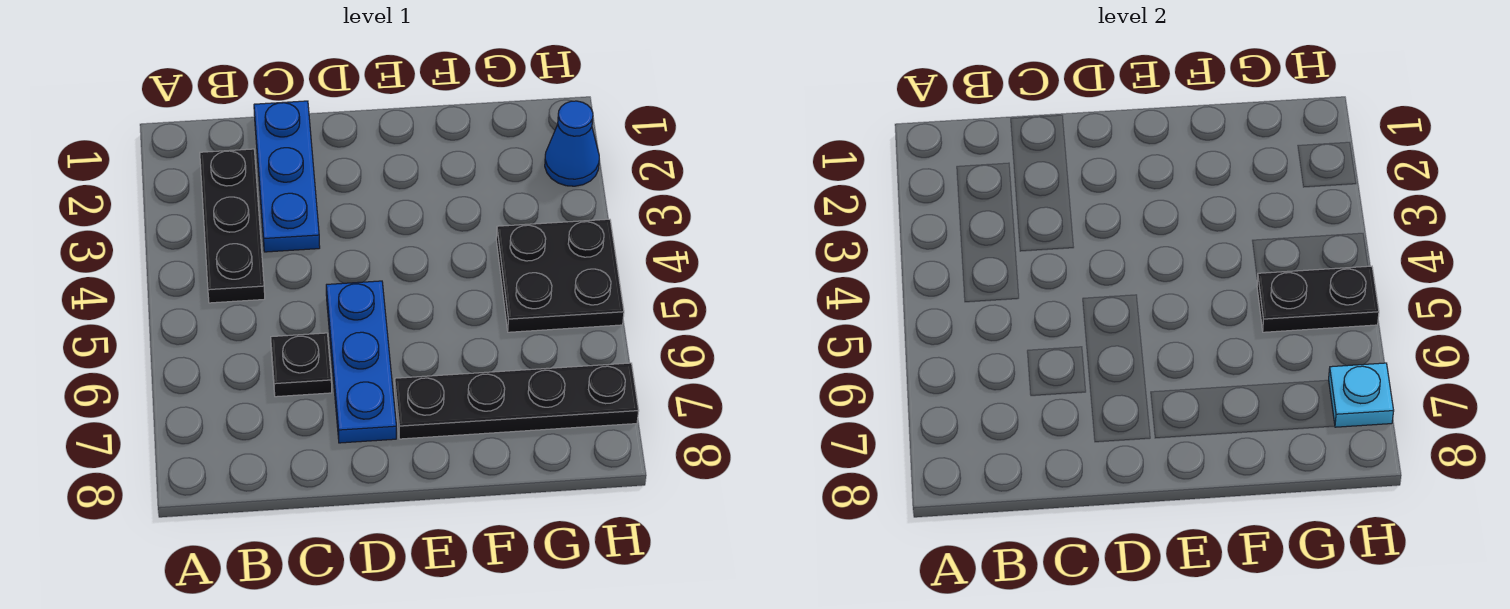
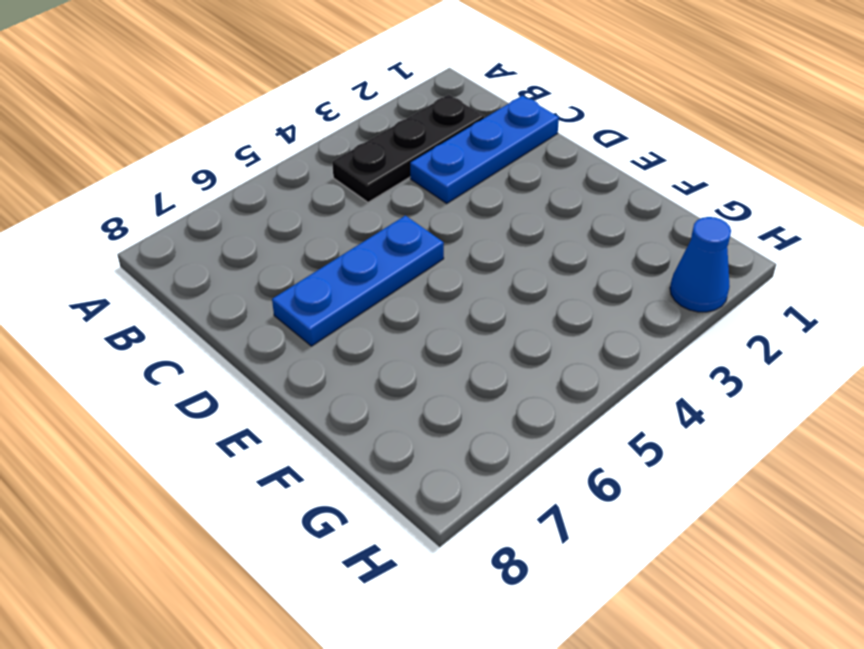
none -> black 1x1 plate [271,333,332,397]
none -> black 1x4 plate [395,363,639,439]

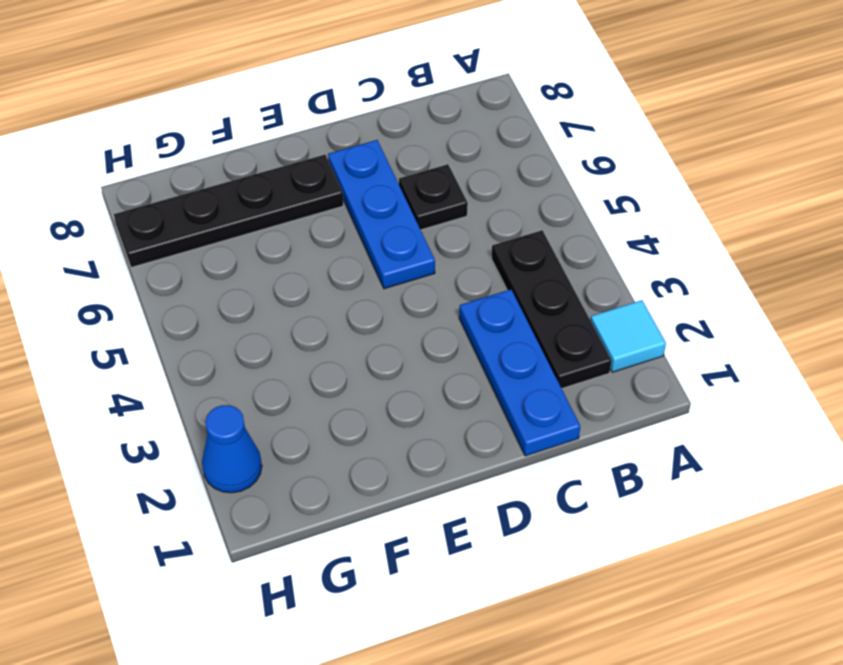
cyan 1x1 tile [590,300,666,372] -> none
none -> black 2x2 plate [496,219,624,332]
none -> black 1x2 plate [1257,266,1379,332]

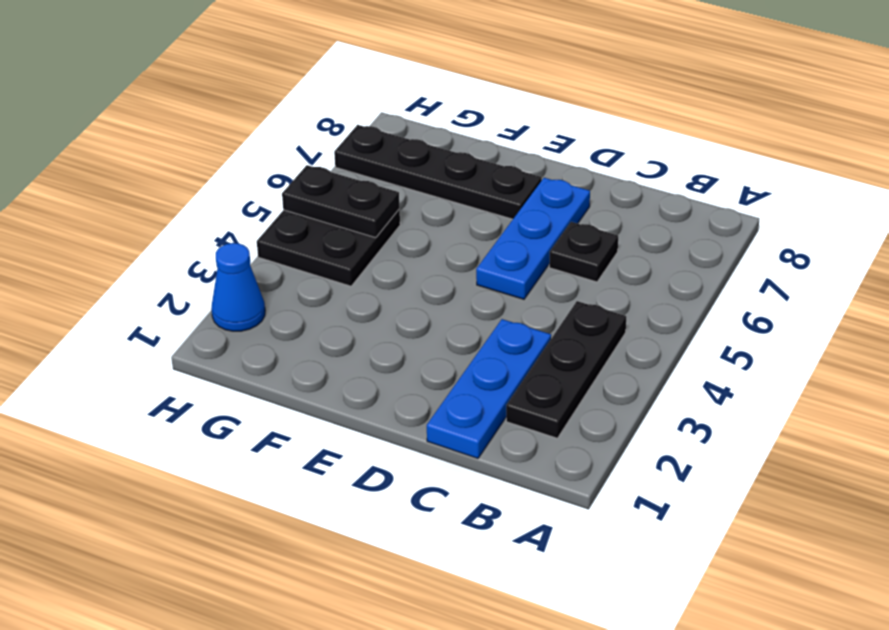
none -> cyan 1x1 plate [1329,363,1394,427]

